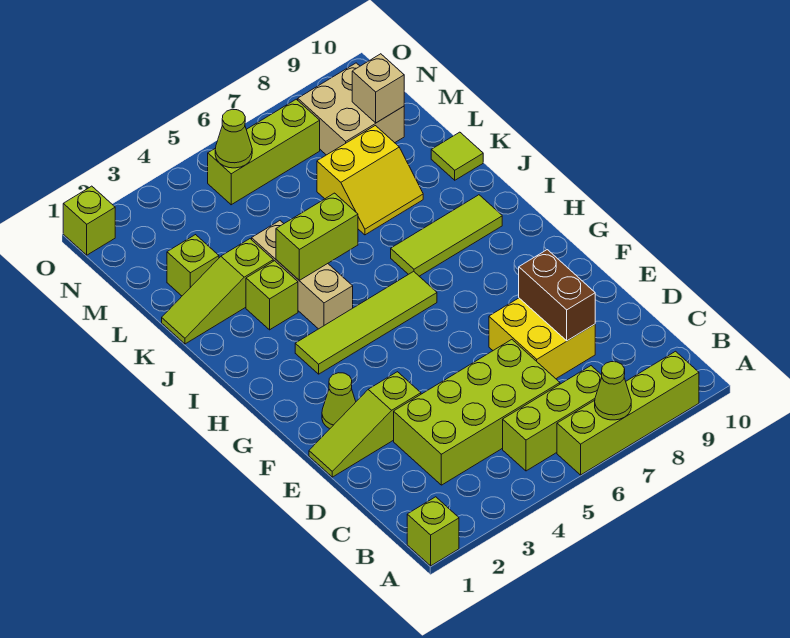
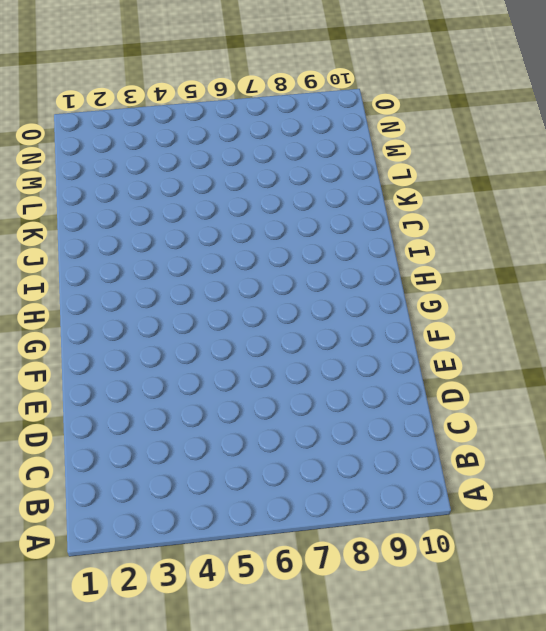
none -> lime 1x1 brick [407,497,459,566]
none -> lime 1x4 brick [557,351,699,475]
none -> lime 1x3 brick [503,366,602,471]

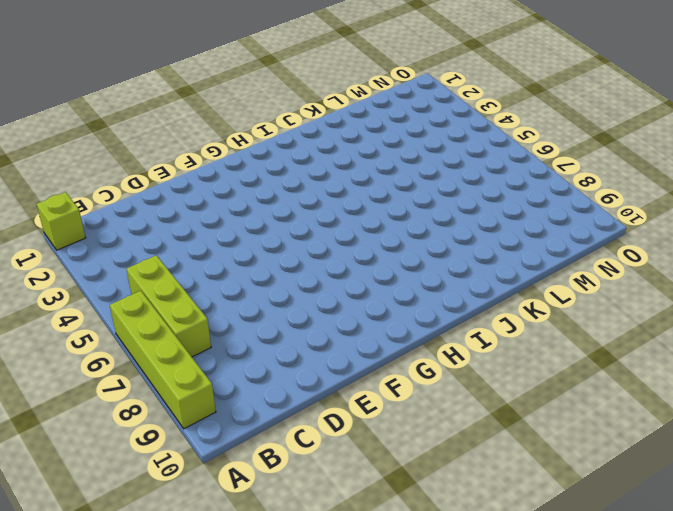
none -> lime 2x4 brick [394,340,560,485]
none -> yellow 2x2 brick [489,298,595,379]
none -> lime 1x3 slope [309,372,421,477]

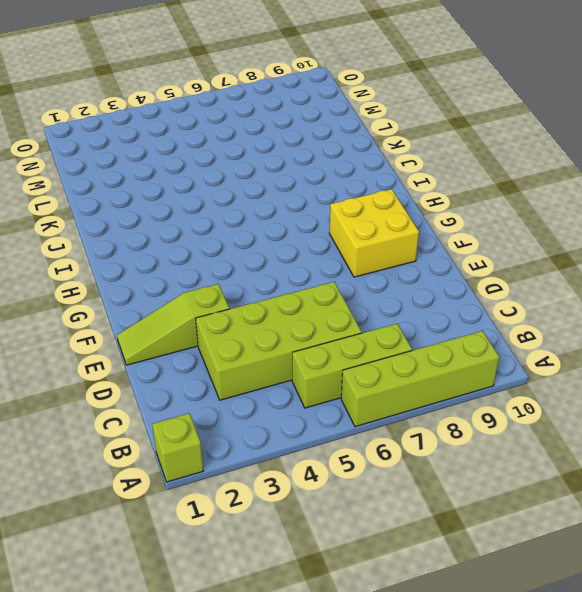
yellow 2x2 brick [329,189,419,277] -> yellow 2x2 brick moved to [489,298,595,379]
none -> lime 1x1 cone [322,373,356,429]
none -> lime 1x4 tile [295,271,437,374]
none -> tan 1x3 brick [252,221,353,329]

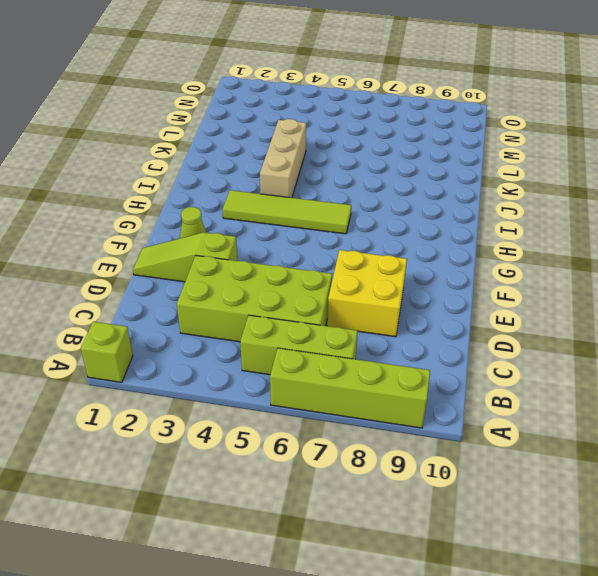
none -> lime 1x3 tile [391,195,502,276]
none -> lime 1x1 brick [246,261,298,330]
none -> lime 1x3 slope [162,239,273,344]

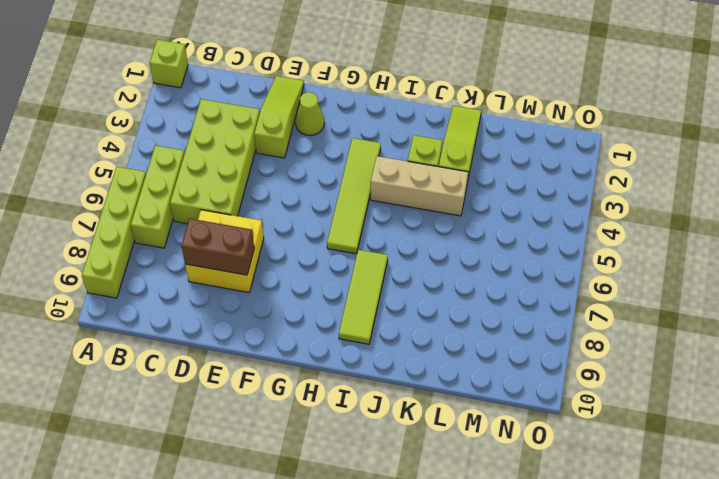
none -> yellow 2x2 slope [317,126,423,235]
none -> lime 1x1 tile [431,132,483,180]
none -> lime 1x1 brick [167,235,219,296]

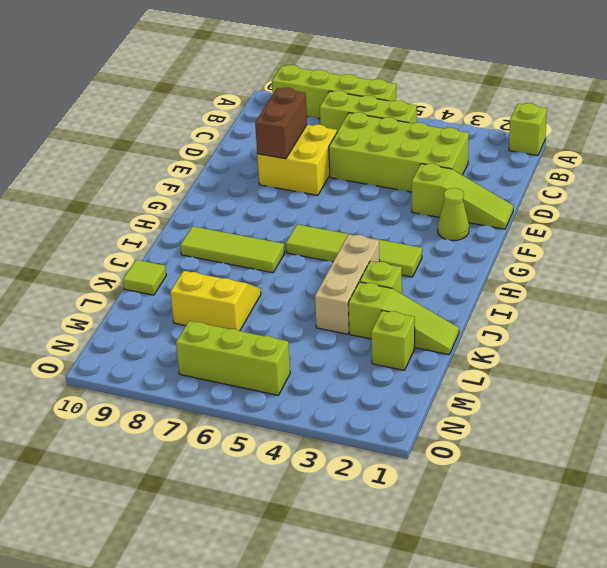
none -> tan 2x2 brick [298,63,404,155]
none -> lime 1x1 brick [63,186,115,255]
none -> lime 1x1 cone [595,362,631,420]

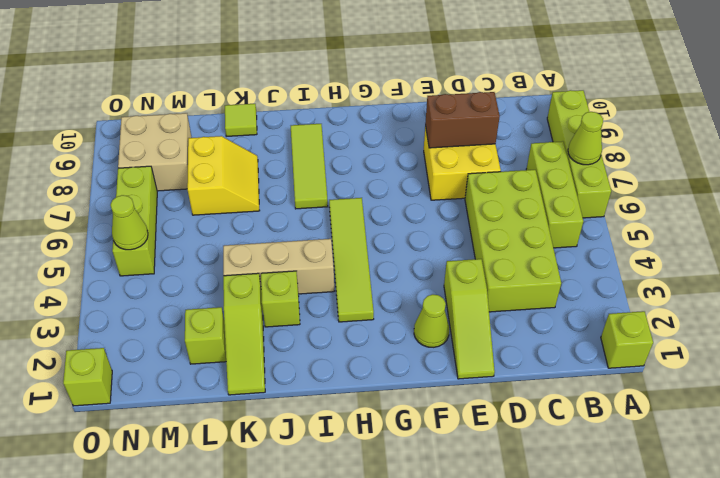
none -> lime 1x2 brick [276,193,358,280]
none -> tan 1x1 brick [352,54,404,123]

